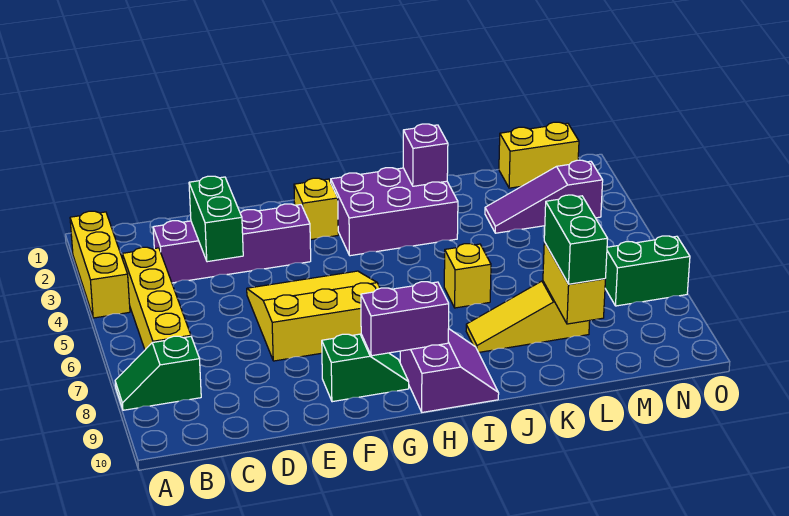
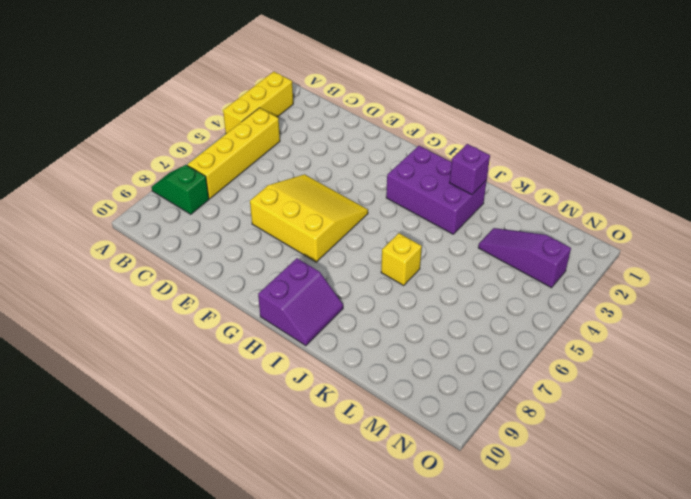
none -> purple 1x4 brick [153,204,311,283]
none -> green 1x2 slope [322,334,409,402]
none -> yellow 1x1 brick [294,178,338,240]

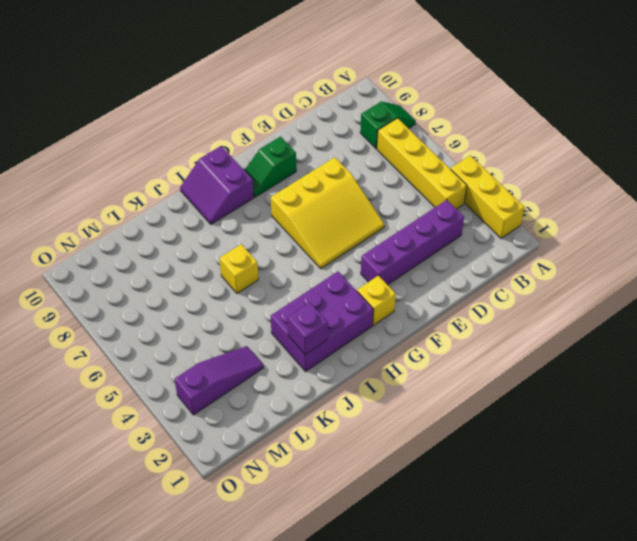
none -> yellow 1x3 slope [466,281,590,352]
none -> yellow 1x2 brick [499,122,579,188]
none -> green 1x2 brick [605,236,690,306]

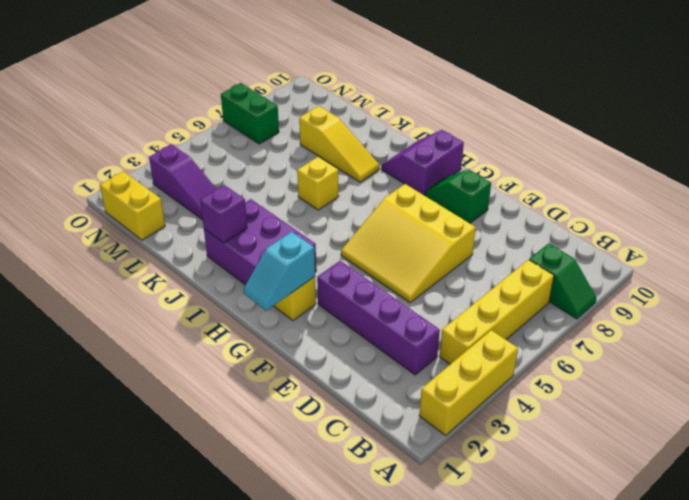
cyan 1x2 slope [244,232,315,310] -> none
none -> green 1x2 brick [189,176,243,262]
none -> purple 1x2 brick [361,282,449,356]
none -> yellow 1x2 brick [543,242,605,324]

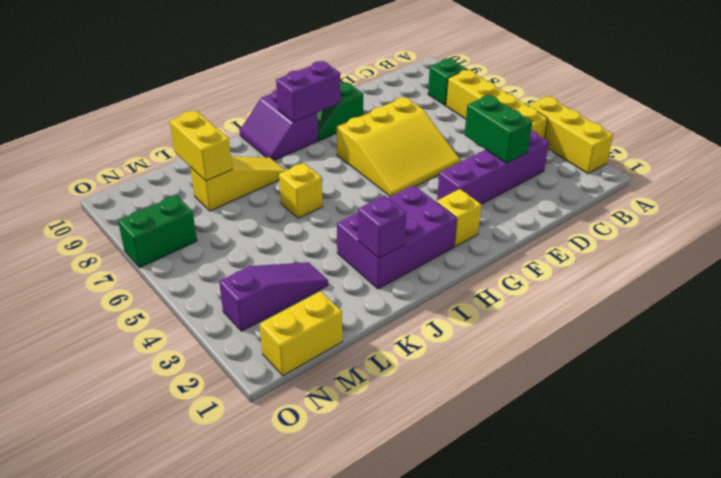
none -> green 1x2 brick [544,195,608,284]

